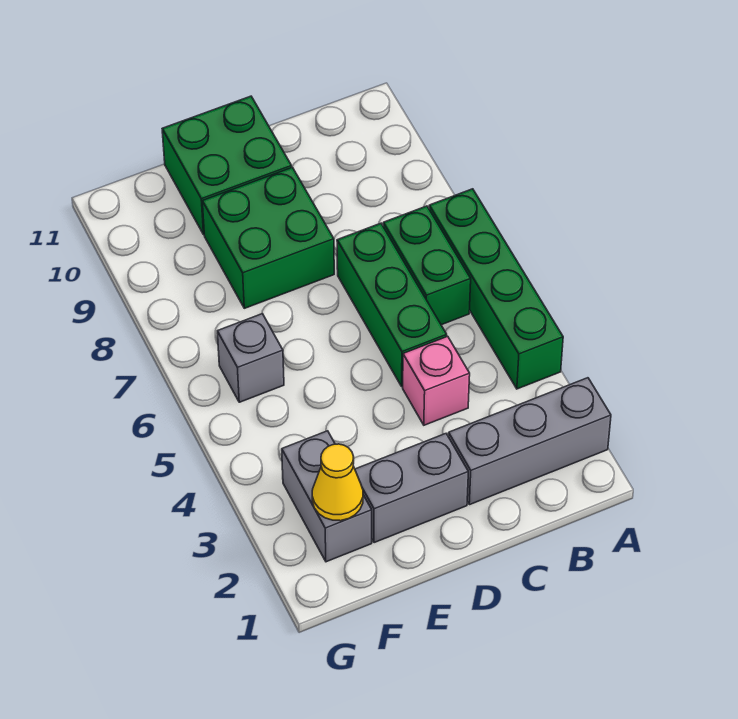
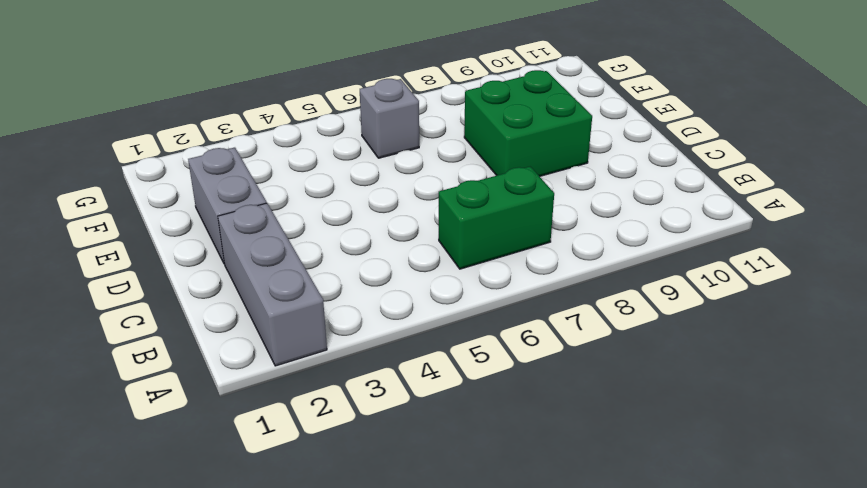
none -> green 1x4 brick [429,189,563,389]
none -> pink 1x1 brick [403,336,470,425]

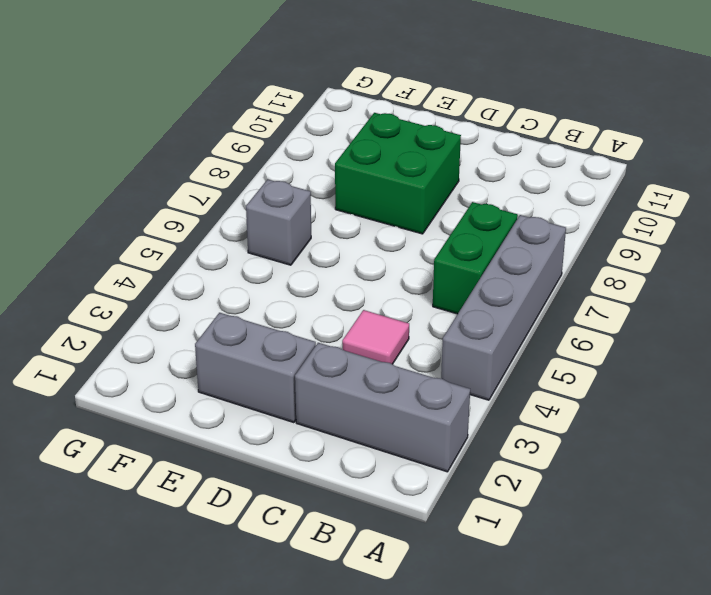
grey 1x4 brick [441,215,566,400] -> green 1x4 brick [429,189,563,389]
pink 1x1 tile [342,310,409,364] -> pink 1x1 brick [403,336,470,425]
none -> green 1x3 brick [337,223,447,386]
none -> green 2x2 brick [162,96,292,234]

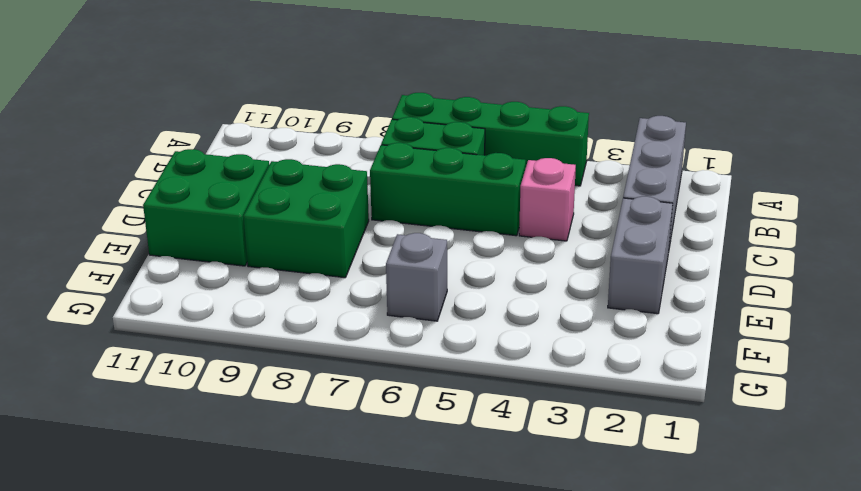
none -> grey 1x2 brick [282,431,372,562]
none -> yellow 1x1 cone [312,444,363,521]

